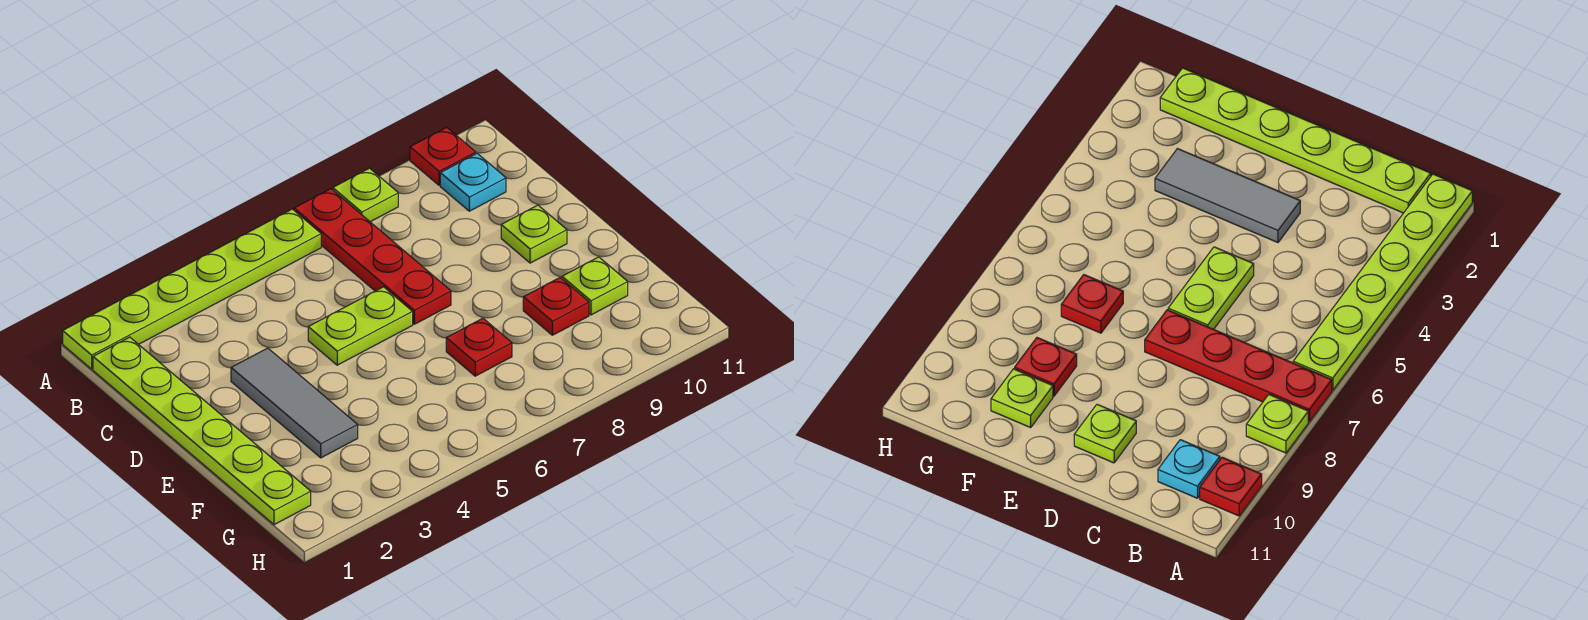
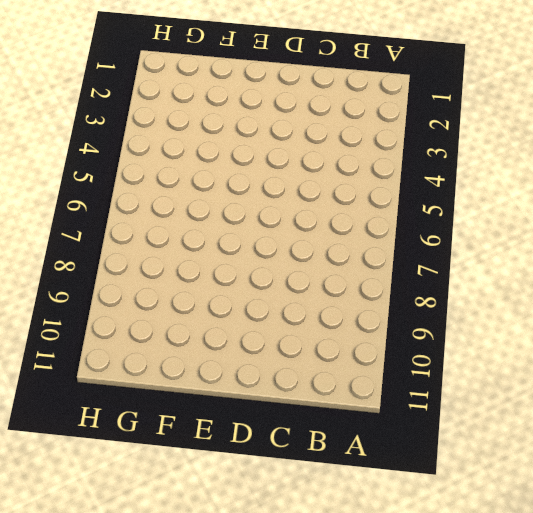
none -> lime 1x6 plate [63,209,321,369]
none -> red 1x4 plate [294,189,451,324]
none -> lime 1x1 plate [333,168,398,222]

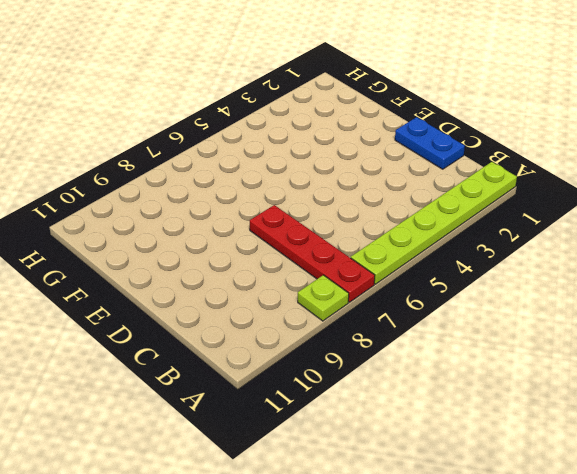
blue 1x2 plate [395,117,465,169] -> lime 1x6 plate [93,337,311,525]
none -> red 1x1 plate [410,127,476,185]
none -> cyan 1x1 plate [440,154,506,211]
none -> grey 1x3 tile [231,348,358,458]

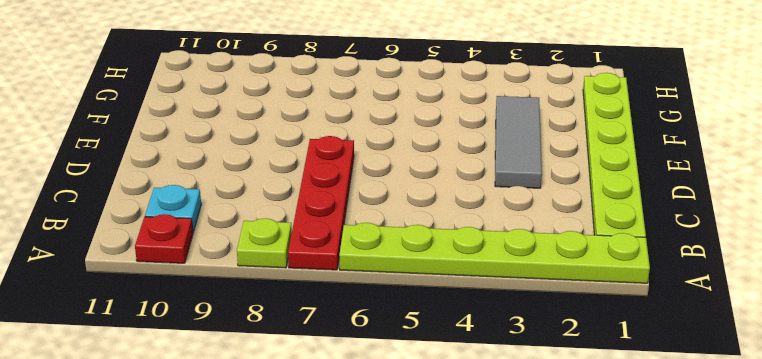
none -> lime 1x2 plate [308,287,413,365]
none -> lime 1x1 plate [501,205,567,263]
none -> red 1x1 plate [446,318,512,376]

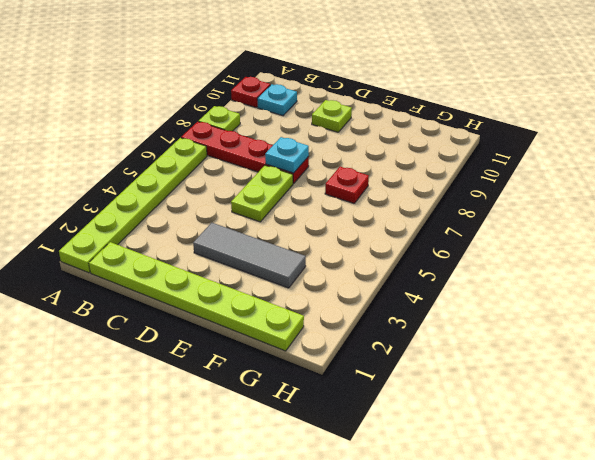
cyan 1x1 plate [265,137,309,173] -> none
none -> red 1x1 plate [523,278,589,335]
none -> lime 1x1 plate [562,257,628,315]

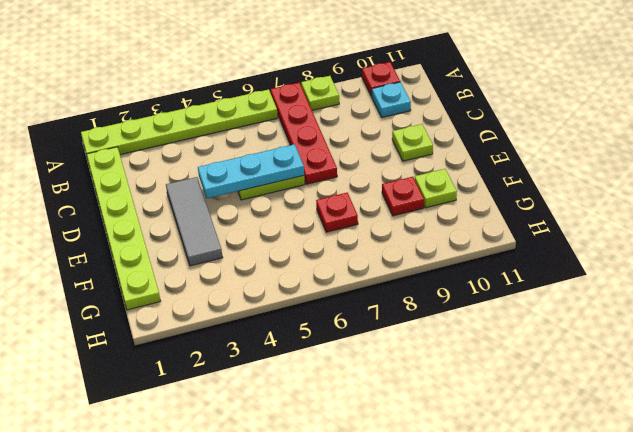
cyan 1x3 plate [198,144,304,198] -> none

